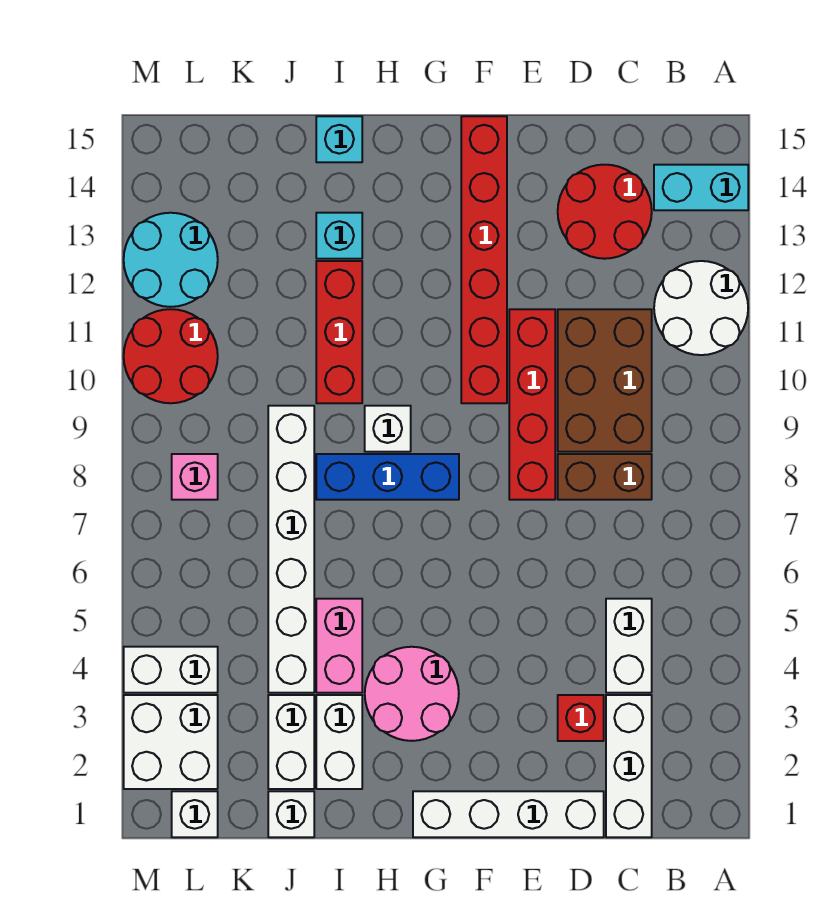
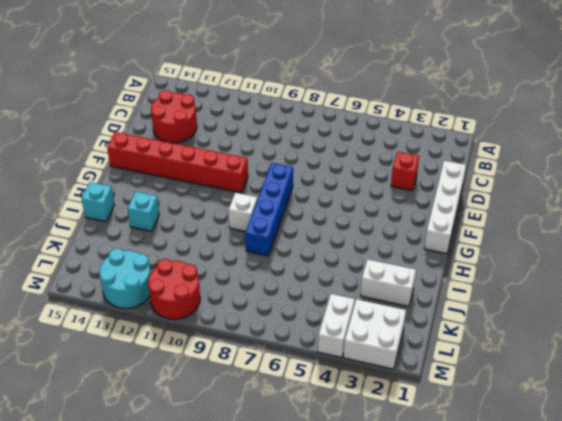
blue 1x4 brick [245,163,293,256] -> blue 1x3 brick [316,454,459,500]
none -> white 2x2 round brick [654,261,748,355]
none -> cyan 1x2 brick [654,165,748,210]
none -> white 1x3 brick [606,695,652,837]

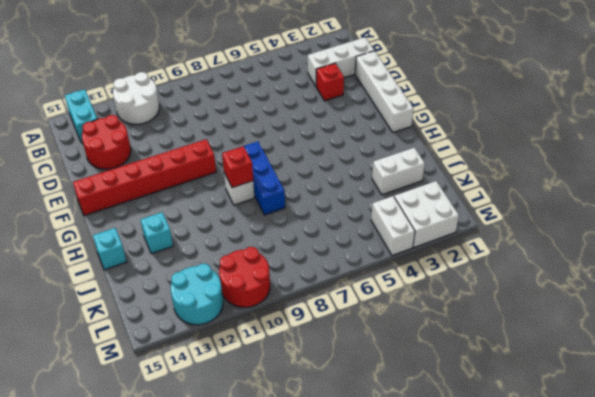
red 1x1 brick [222,146,253,188] -> none
none -> white 1x2 brick [606,599,652,693]
none -> brown 1x2 brick [558,454,652,500]
none -> brown 2x3 brick [558,309,652,452]

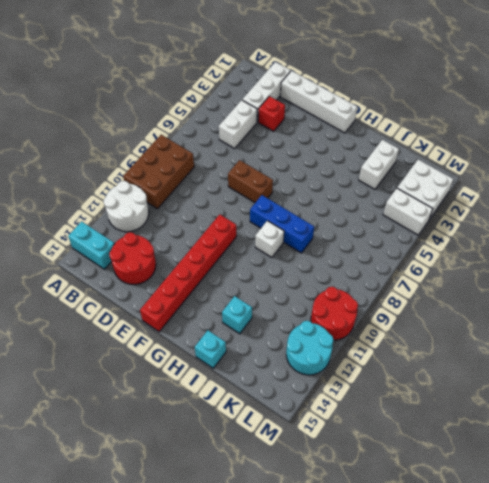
brown 2x3 brick [123,135,194,209] -> brown 2x3 brick moved to [558,309,652,452]
brown 1x2 brick [228,160,273,203] -> brown 1x2 brick moved to [558,454,652,500]
none -> red 1x4 brick [509,309,555,500]
none -> pink 2x2 round brick [365,647,459,741]
none -> white 1x2 brick [316,695,362,789]

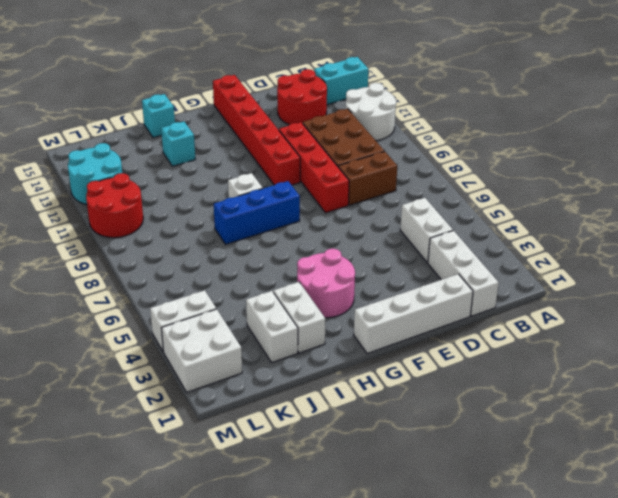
none -> red 1x1 brick [558,695,604,741]
none -> pink 1x2 brick [316,599,362,693]
none -> red 1x3 brick [316,261,362,403]

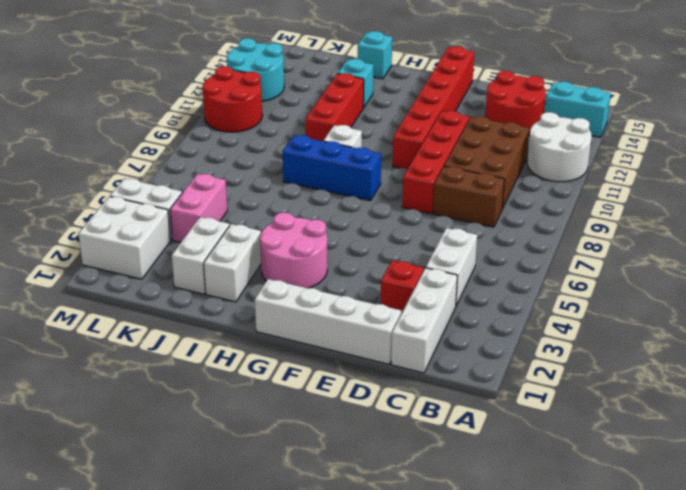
pink 1x2 brick [170,174,227,242] -> pink 1x2 brick moved to [316,599,362,693]
none -> white 1x1 brick [268,791,314,837]
none -> white 1x6 brick [268,406,314,693]
none -> white 1x1 brick [172,791,218,837]

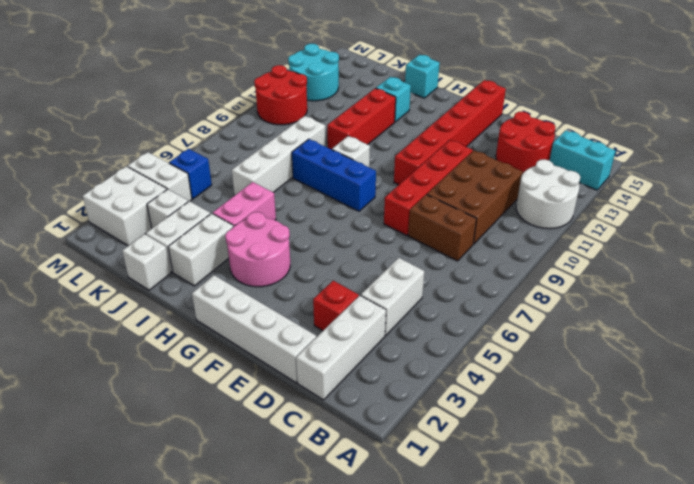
white 1x4 brick [232,116,326,196] -> white 1x6 brick [268,406,314,693]
white 1x1 brick [147,189,188,228] -> white 1x1 brick moved to [172,791,218,837]
blue 1x1 brick [169,149,212,199] -> none
none -> pink 1x1 brick [172,454,218,500]

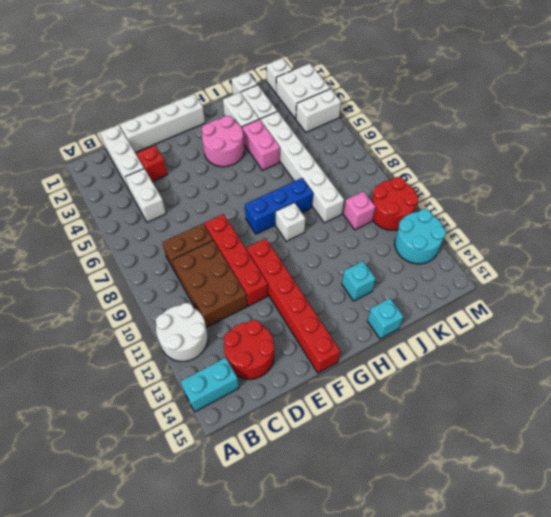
pink 1x1 brick [343,191,375,230] -> pink 1x1 brick moved to [172,454,218,500]
none -> red 1x3 brick [316,261,362,403]

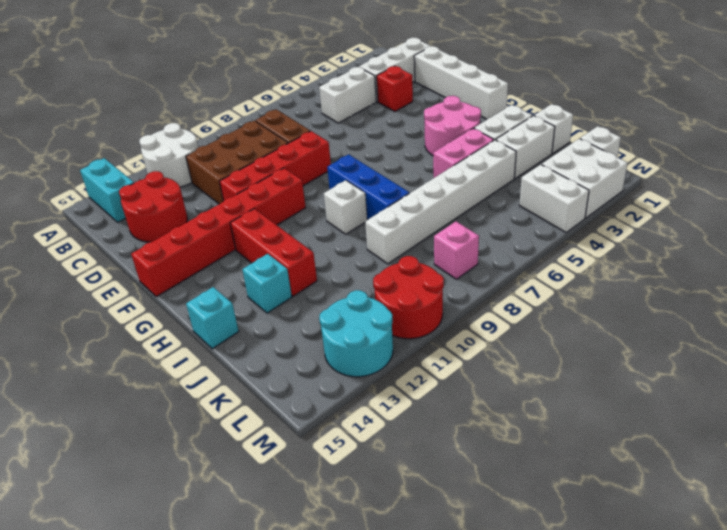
red 1x3 brick [230,209,317,296] -> red 1x3 brick turned to [316,261,362,403]

